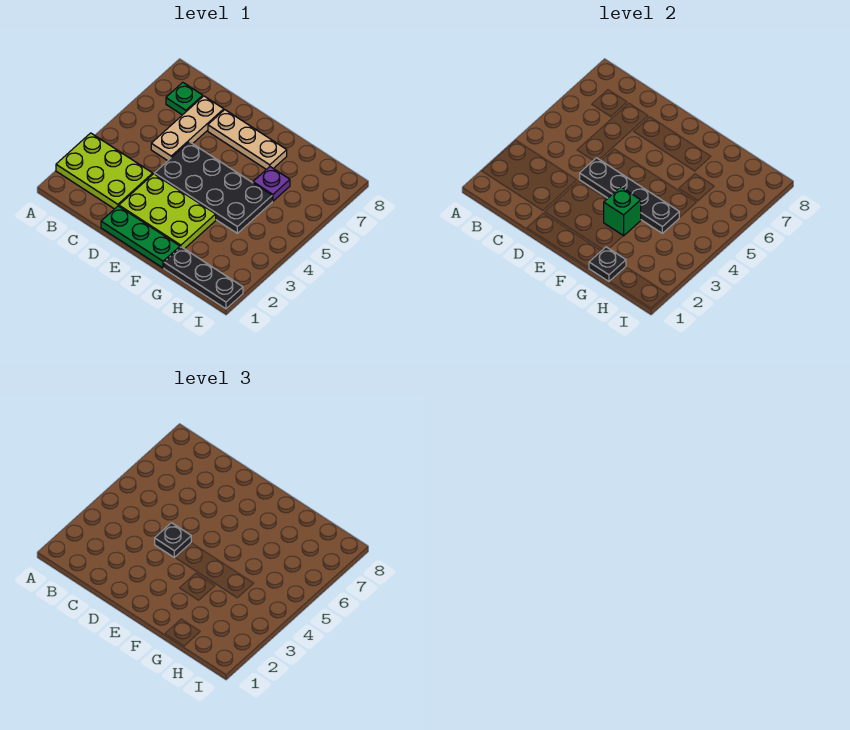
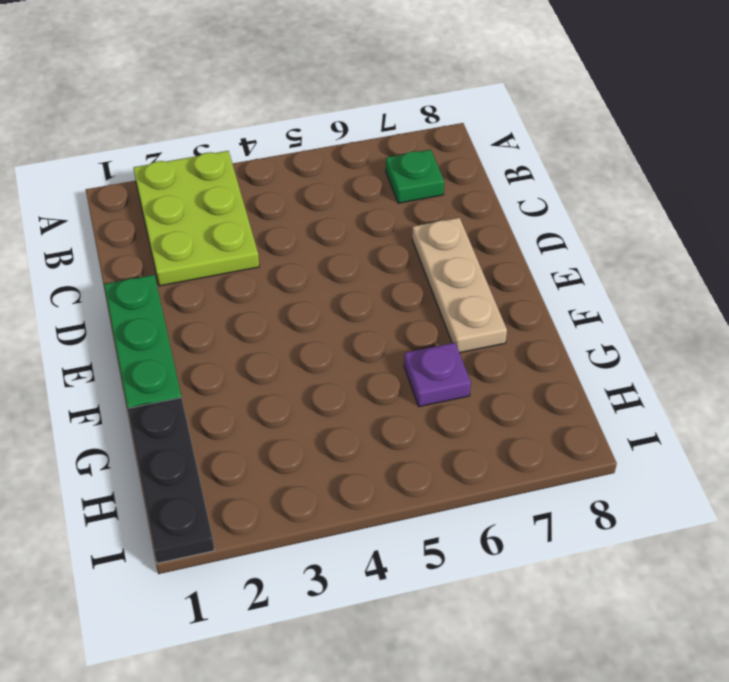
none -> tan 1x3 plate [151,96,224,161]
none -> lime 2x3 plate [119,174,216,249]
none -> black 2x4 plate [155,142,272,233]

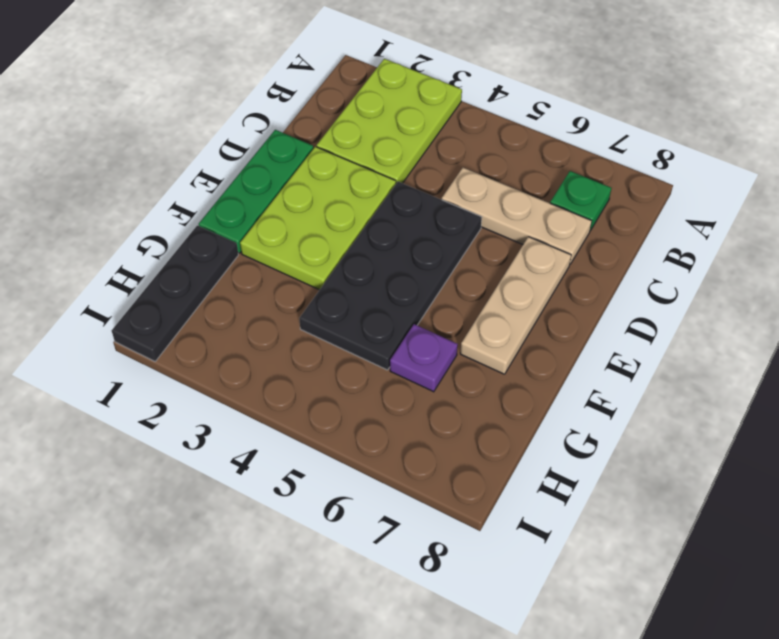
none -> black 1x4 plate [580,158,679,233]
none -> green 1x1 brick [604,187,641,236]
none -> black 1x1 plate [589,247,626,282]

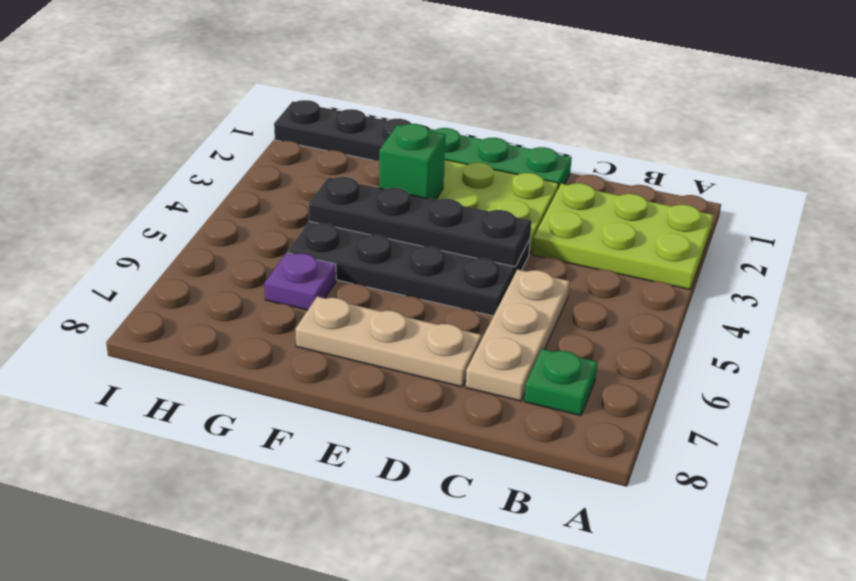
none -> black 1x1 plate [589,247,626,282]
none -> black 1x1 plate [155,523,191,558]

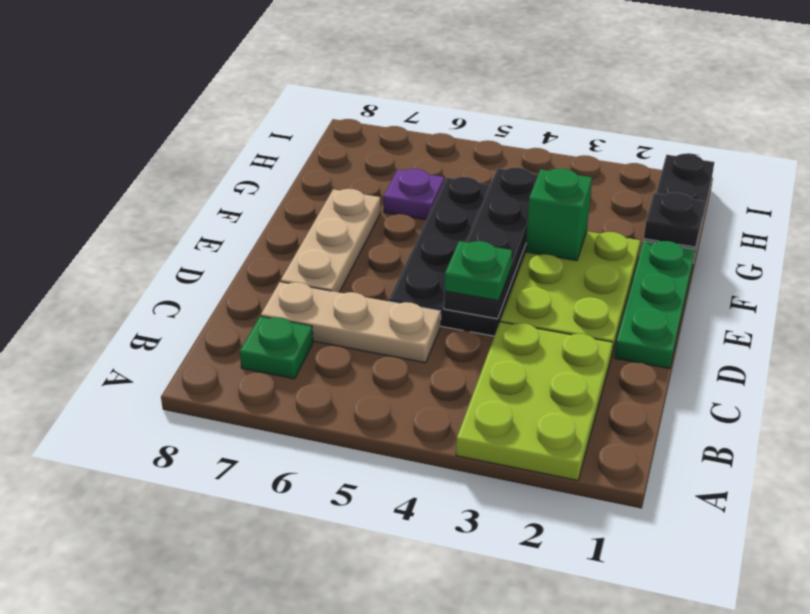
green 1x1 plate [445,241,512,301] -> black 1x1 plate [155,523,191,558]

